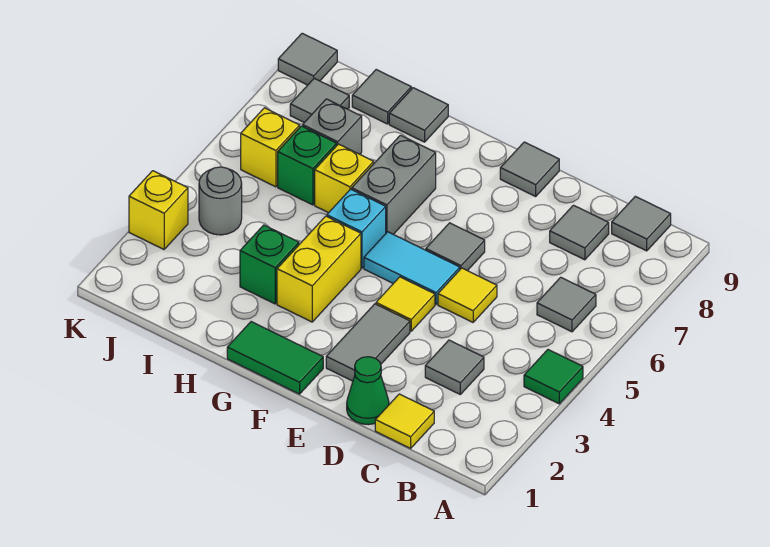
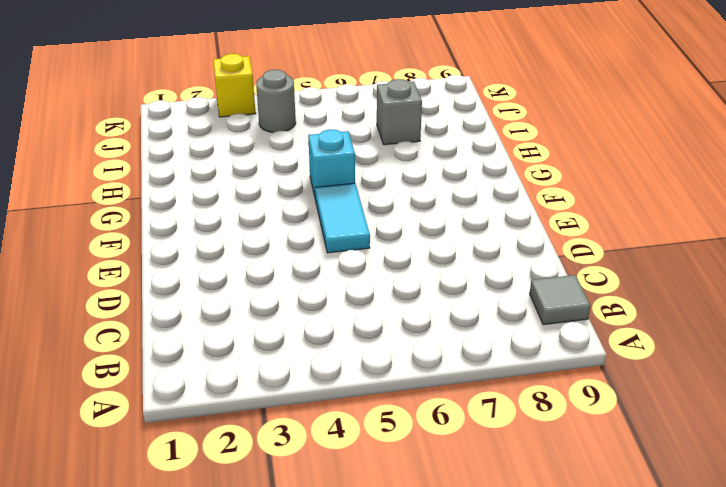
none -> green 1x1 tile [524,350,583,404]
none -> grey 1x1 tile [537,277,596,332]
none -> yellow 1x1 tile [375,394,434,448]

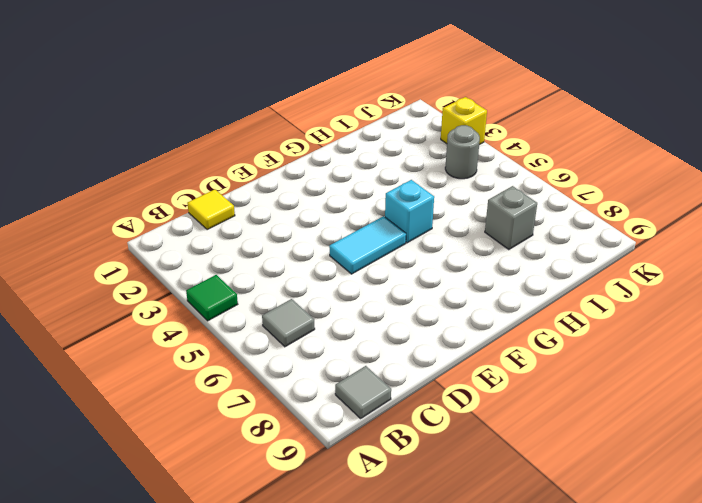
none -> grey 1x1 tile [425,340,484,394]
none -> grey 1x1 tile [550,205,609,260]
none -> green 1x1 cone [347,357,389,425]

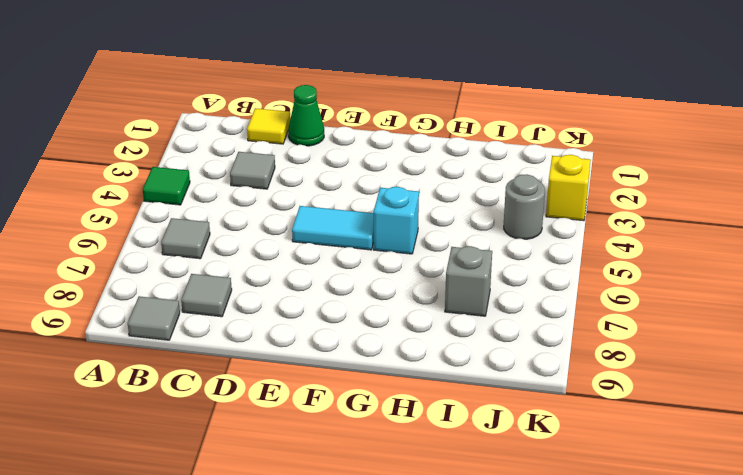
none -> yellow 1x1 tile [438,268,497,322]
none -> grey 1x2 tile [326,304,410,381]
none -> yellow 1x1 tile [376,277,435,331]

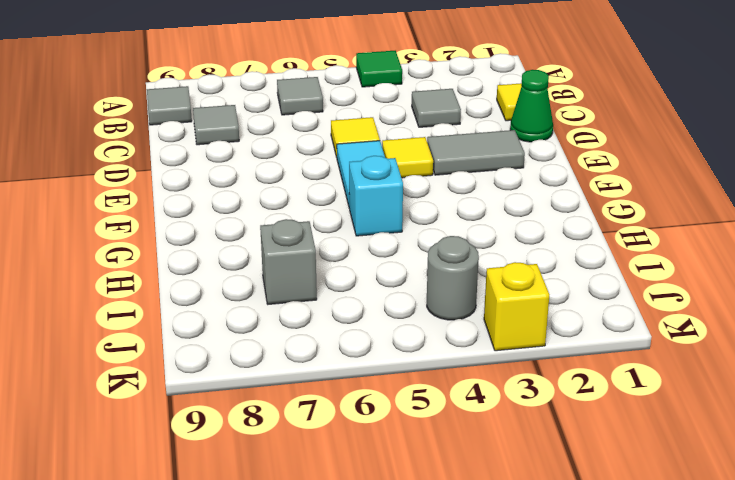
none -> grey 1x1 tile [426,223,485,271]
none -> grey 1x1 tile [500,142,559,196]
none -> green 1x2 tile [227,322,323,394]

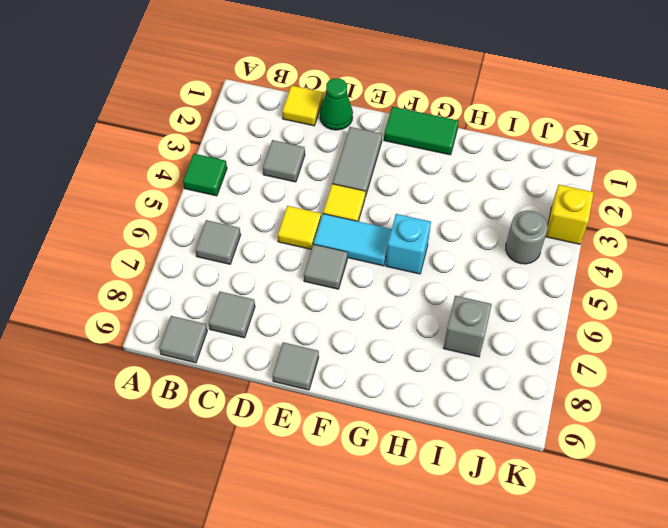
none -> yellow 1x2 brick [277,216,361,322]
none -> grey 1x2 brick [352,135,436,234]
none -> green 1x1 brick [240,225,299,304]

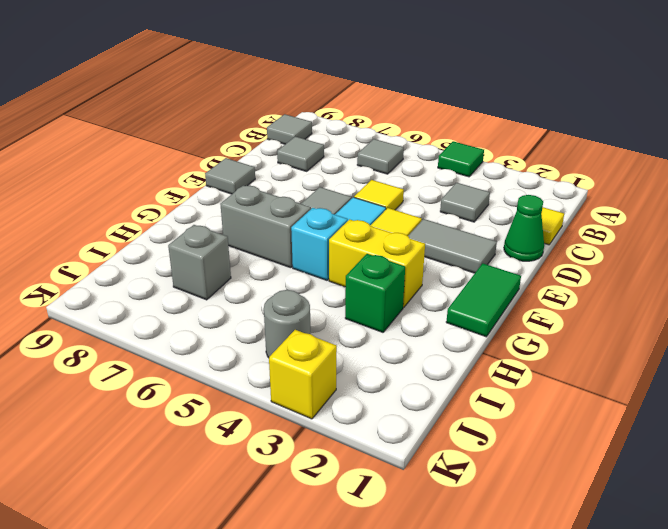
none -> yellow 1x1 brick [315,144,374,213]
none -> grey 1x1 tile [389,88,448,142]
none -> green 1x1 brick [278,126,337,205]

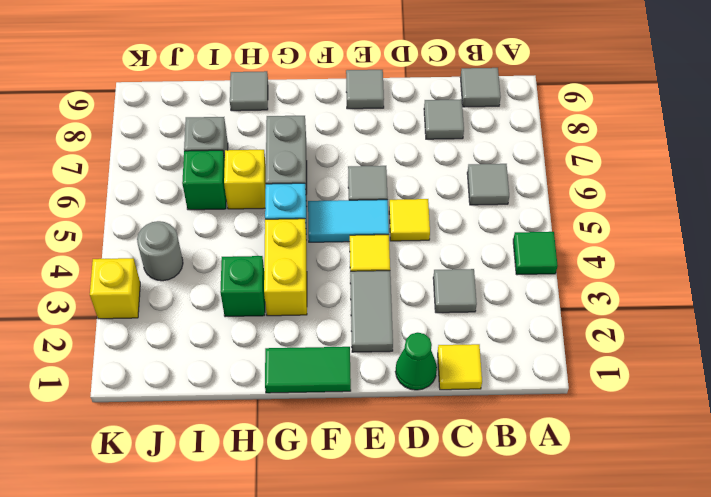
none -> grey 1x1 tile [352,70,411,124]
none -> yellow 1x1 brick [241,108,300,187]
none -> grey 1x1 tile [290,78,349,122]

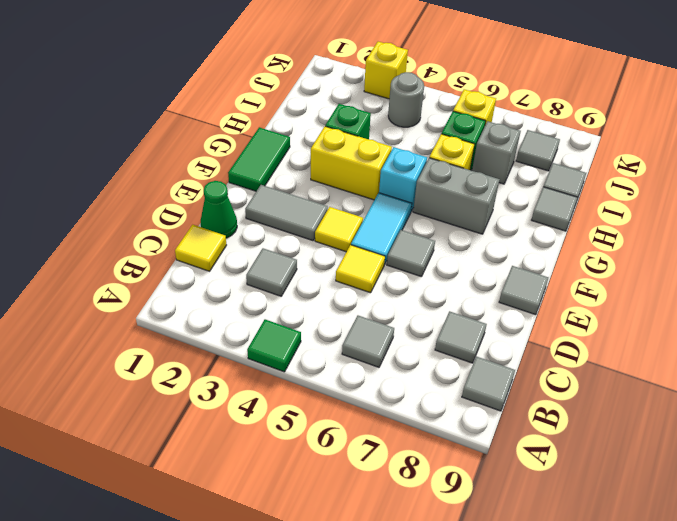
none -> grey 1x1 tile [278,33,337,85]

